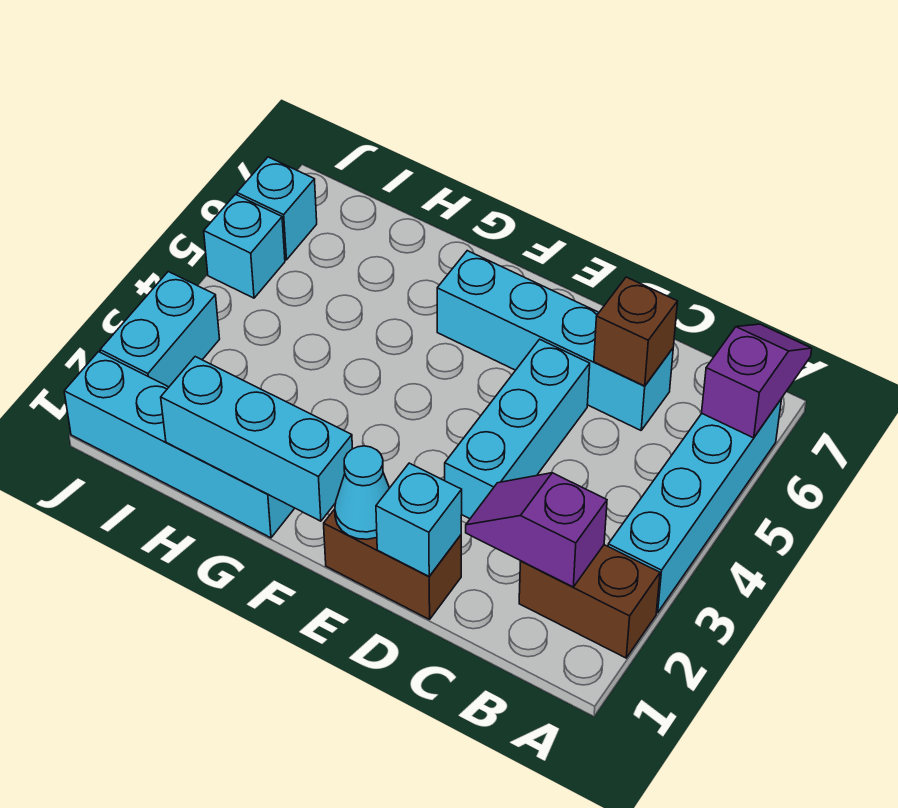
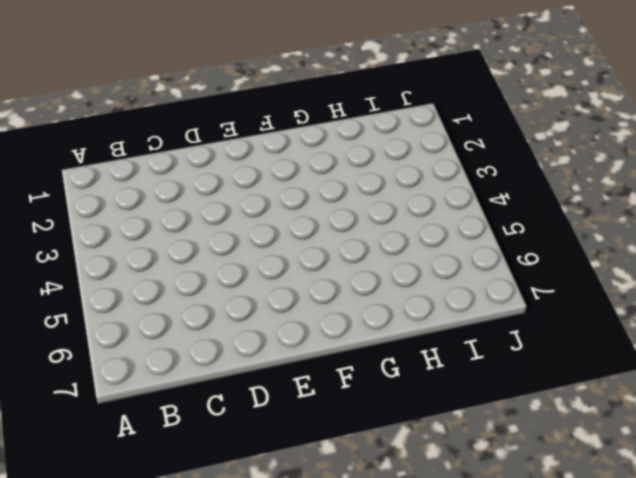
none -> brown 1x2 brick [519,545,660,658]
none -> cyan 1x4 brick [608,399,782,613]
none -> cyan 1x4 brick [437,251,673,430]

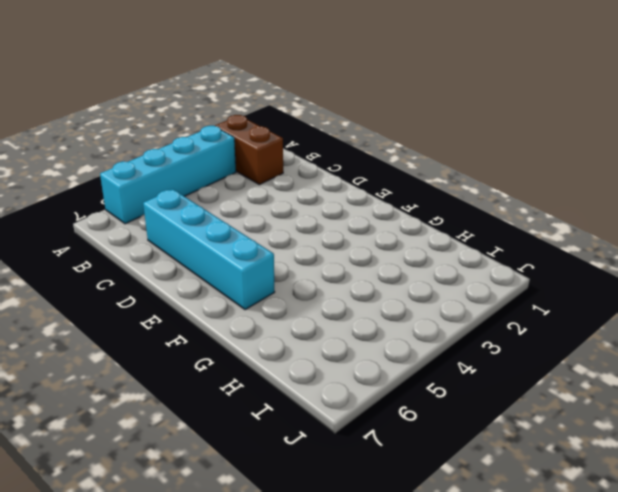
none -> brown 1x2 brick [324,509,461,619]
none -> cyan 1x3 brick [445,339,590,519]
none -> cyan 1x4 brick [64,352,295,538]

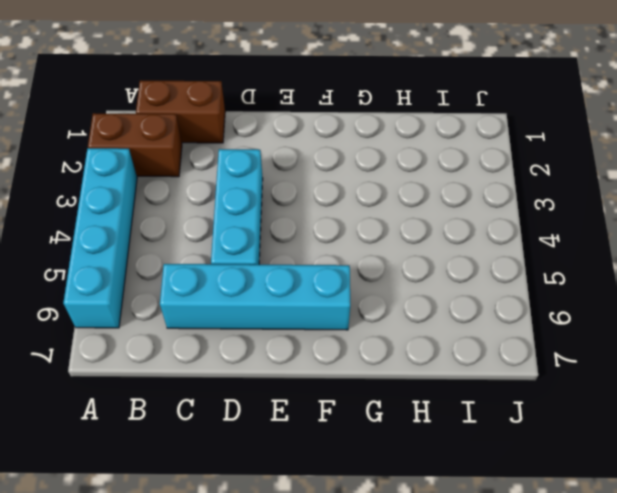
brown 1x2 brick [136,81,225,143] -> brown 1x2 brick moved to [324,509,461,619]
none -> cyan 1x4 brick [64,352,295,538]
none -> cyan 1x2 brick [100,272,220,387]
none -> cyan 1x1 brick [204,194,285,298]

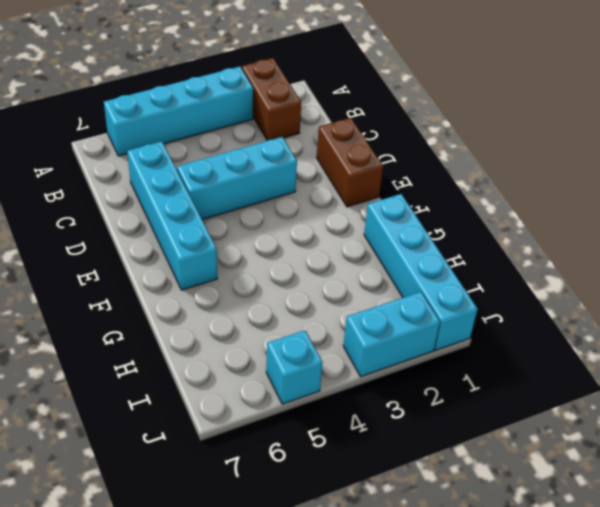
none -> cyan 1x1 brick [237,157,317,260]
none -> purple 1x2 slope [702,324,812,438]
none -> purple 1x2 slope [466,473,607,587]

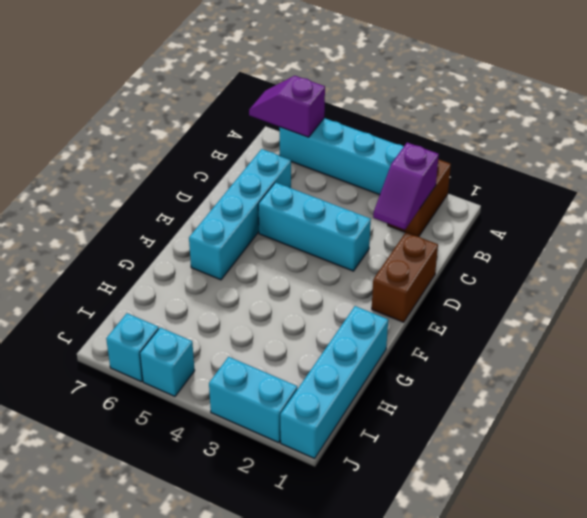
none -> brown 1x1 brick [594,277,678,386]
none -> cyan 1x1 brick [376,463,462,576]
none -> cyan 1x1 cone [335,446,389,539]

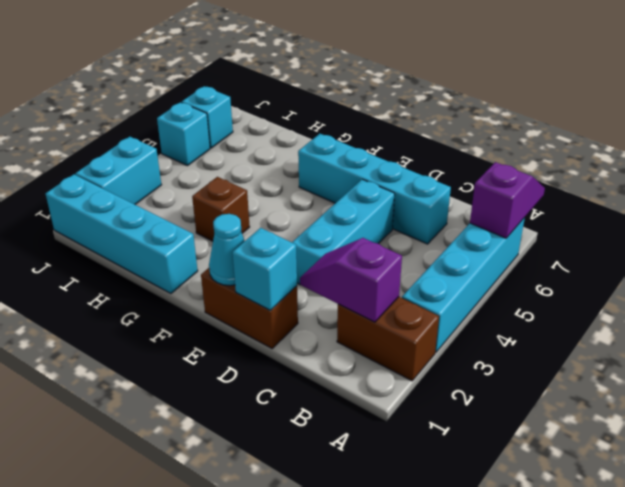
brown 1x1 brick [192,177,250,241] -> brown 1x1 brick moved to [594,277,678,386]
none -> cyan 1x3 brick [161,357,352,521]

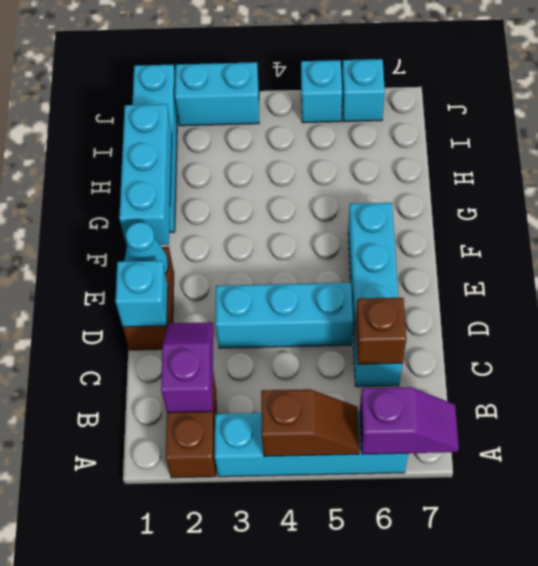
brown 1x2 slope [261,389,360,456] -> none

